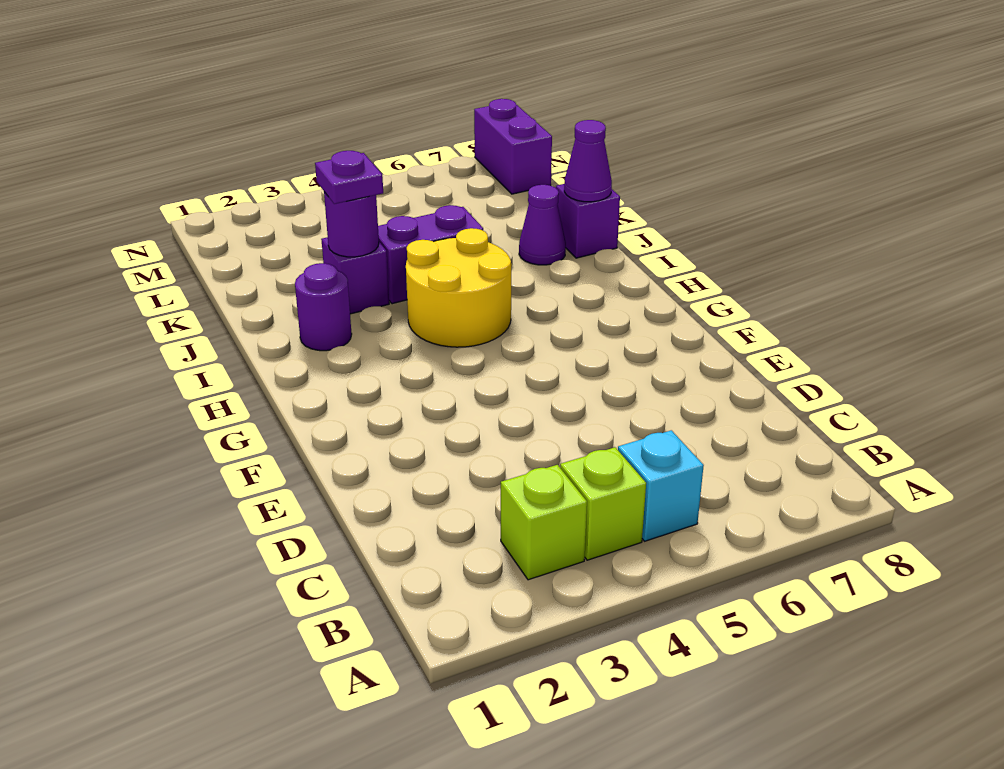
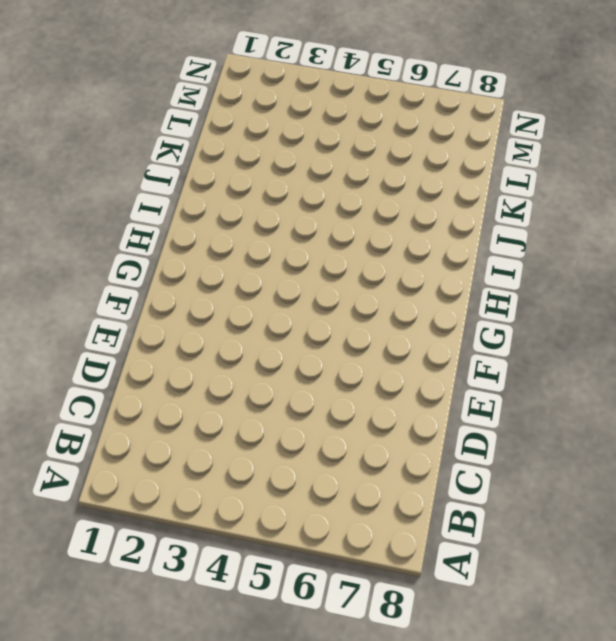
none -> lime 1x1 brick [501,465,587,580]
none -> lime 1x1 brick [560,447,646,560]
none -> cyan 1x1 brick [618,430,704,541]

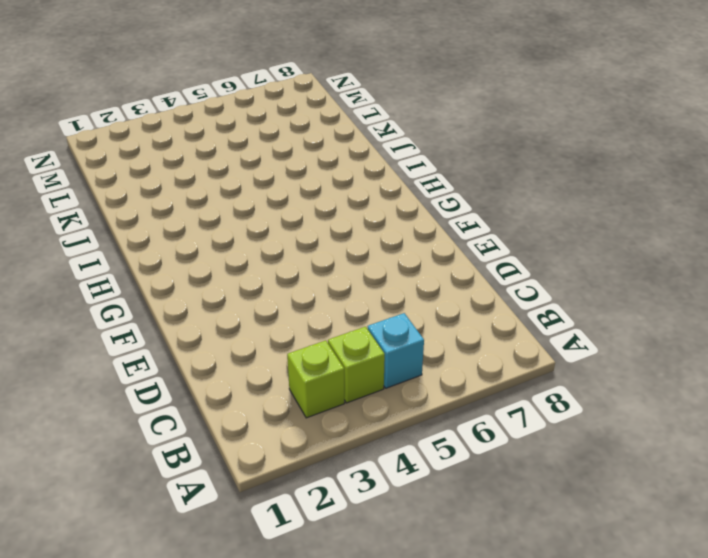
none -> yellow 2x2 round brick [406,228,511,347]
none -> purple 1x1 round brick [295,263,352,351]
none -> purple 1x1 brick [321,237,389,314]

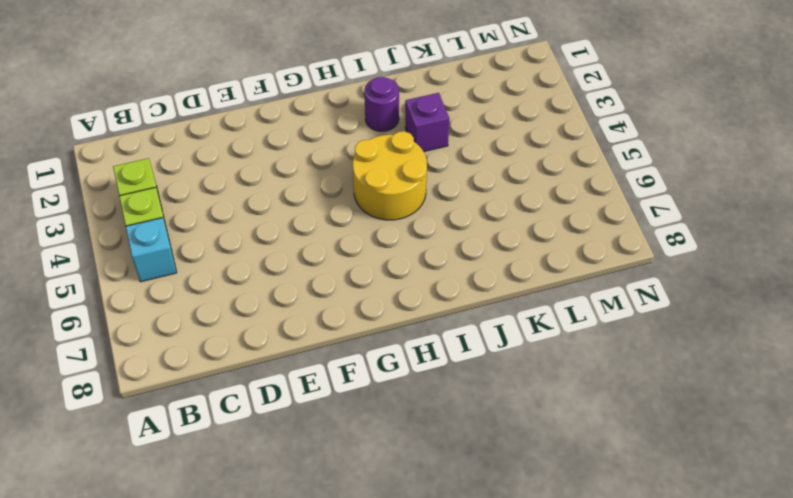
none -> purple 1x2 brick [378,205,483,304]
none -> purple 1x1 cone [519,185,566,265]
none -> purple 1x1 brick [556,184,620,258]

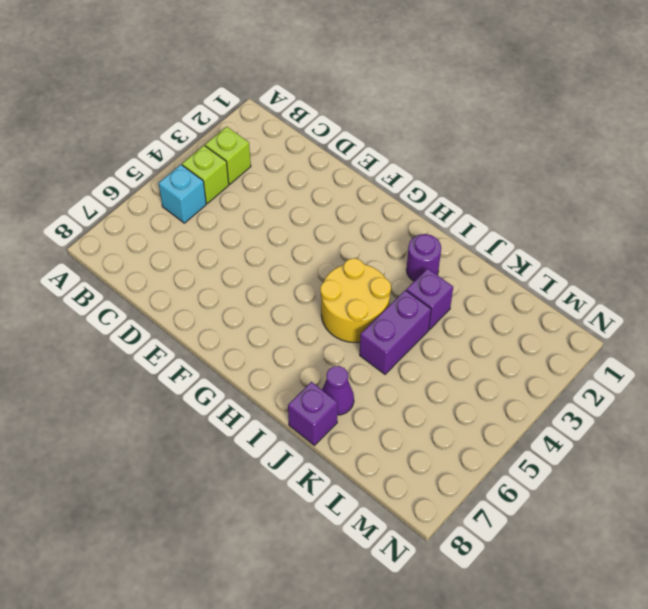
none -> purple 1x2 brick [474,99,552,194]
none -> purple 1x1 round brick [324,192,379,257]
none -> purple 1x1 cone [564,120,612,202]

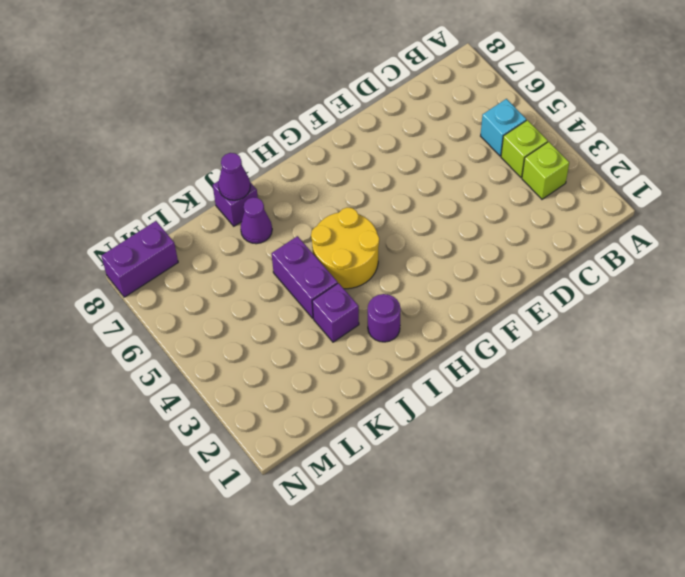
none -> purple 1x1 round brick [324,192,379,257]
none -> purple 1x1 plate [315,151,383,204]

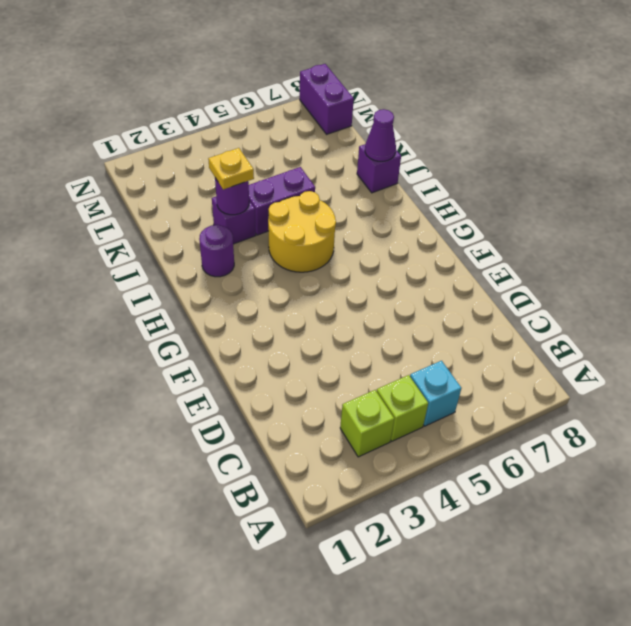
yellow 1x1 plate [208,148,254,190] -> purple 1x1 plate [315,151,383,204]
none -> purple 1x1 cone [519,185,566,265]

